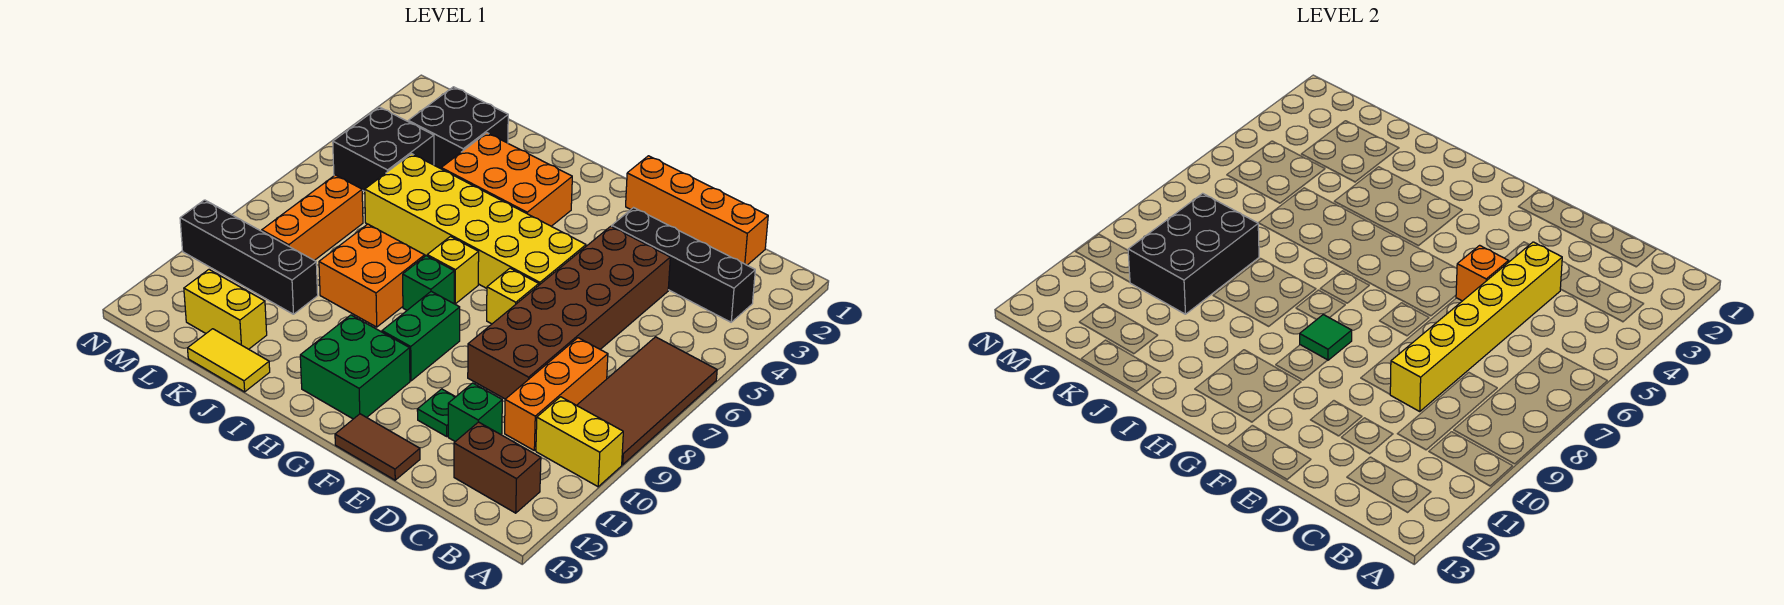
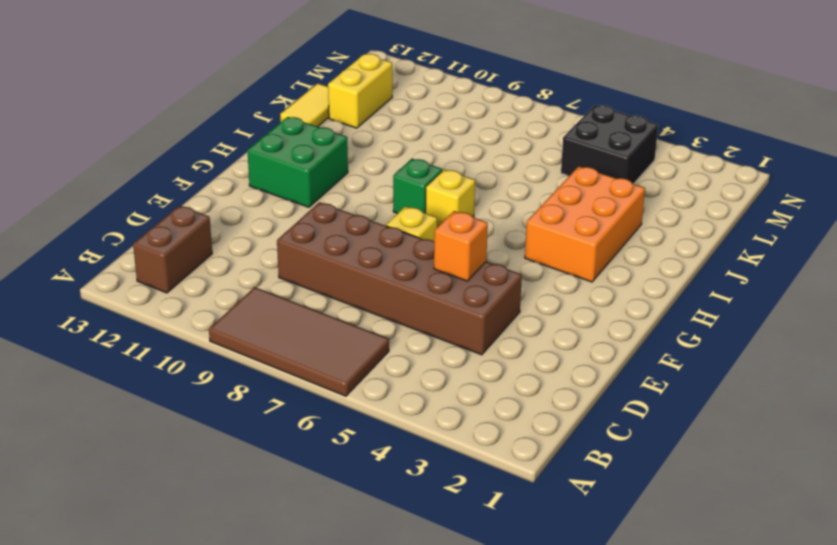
none -> yellow 1x2 brick [536,397,623,487]
none -> black 1x4 brick [612,208,755,322]
none -> orange 1x4 brick [626,156,768,265]

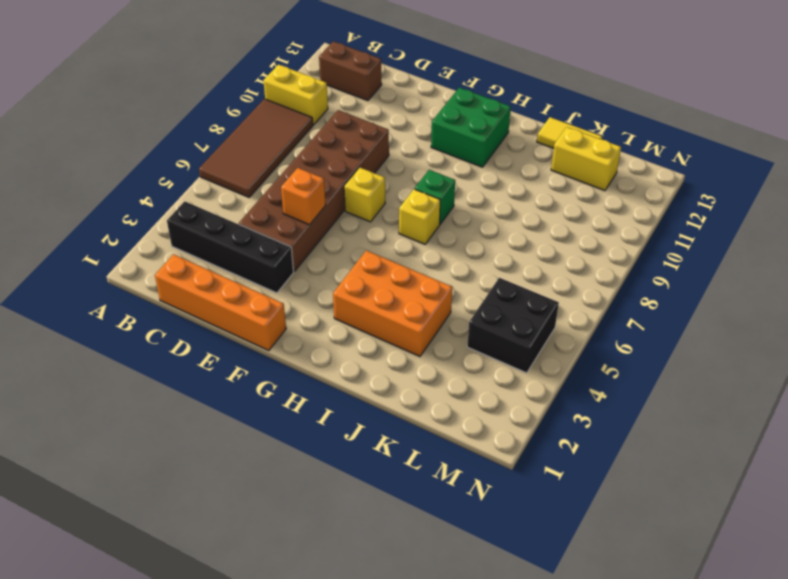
none -> orange 1x3 brick [505,338,608,450]
none -> green 1x1 brick [448,383,502,442]
none -> green 1x1 plate [417,389,455,436]

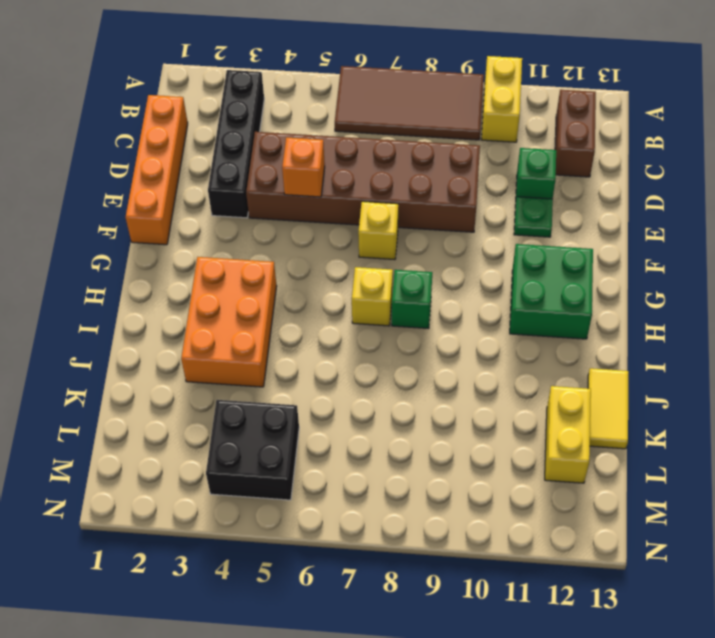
none -> orange 1x3 brick [505,338,608,450]
none -> brown 1x2 tile [335,414,420,480]
none -> yellow 2x6 brick [365,154,586,288]

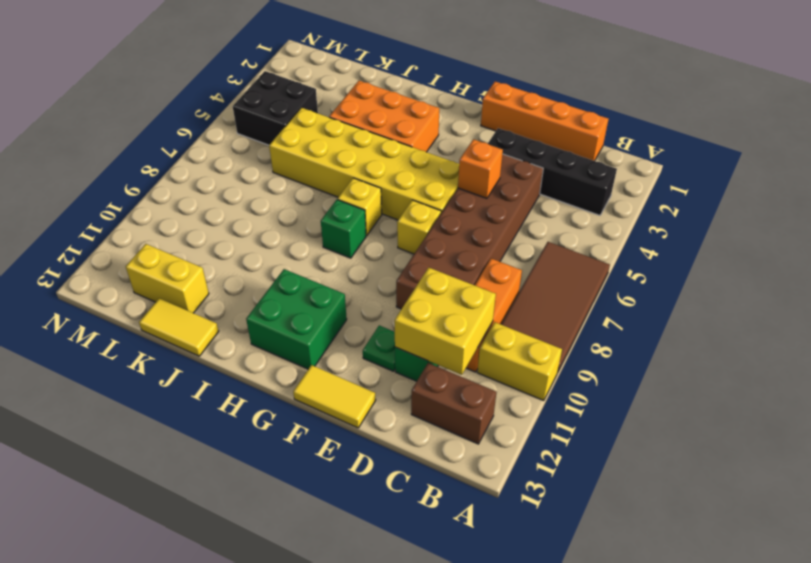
yellow 2x2 brick [394,268,496,375] -> none
yellow 1x2 tile [293,365,376,428] -> brown 1x2 tile [335,414,420,480]
none -> green 1x2 brick [382,291,460,381]
none -> orange 2x2 brick [319,224,425,327]
none -> black 2x2 brick [408,87,508,169]

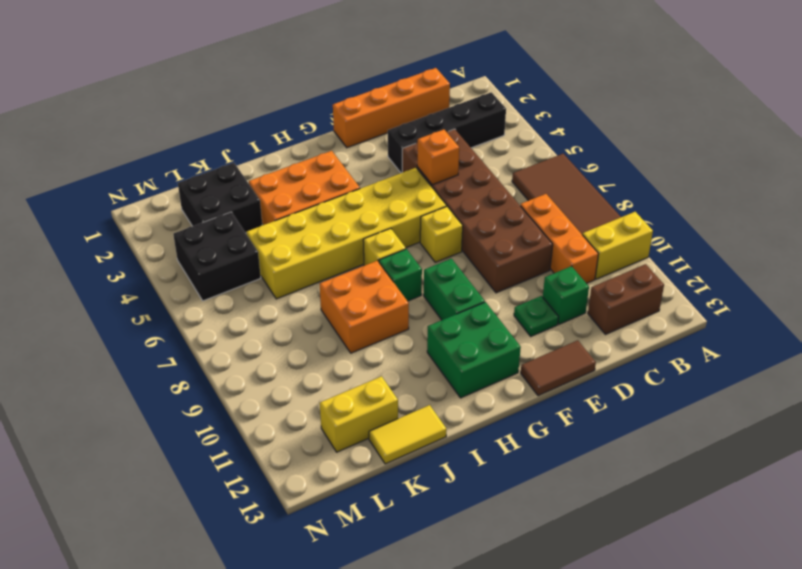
none -> black 1x4 brick [180,200,318,314]
none -> orange 1x3 brick [262,175,363,260]
none -> yellow 1x6 brick [1390,242,1562,411]

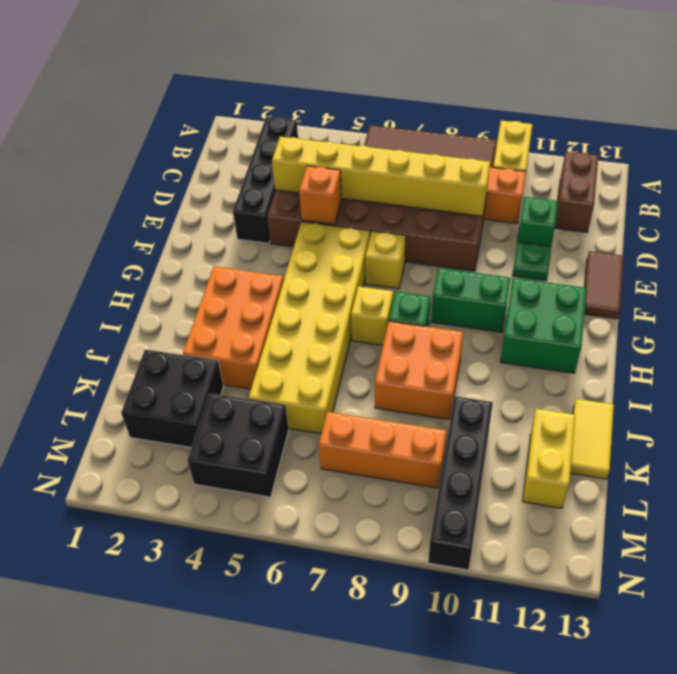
none -> orange 1x4 brick [626,156,768,265]
none -> green 1x1 tile [1300,315,1352,360]
none -> black 2x3 brick [1128,193,1259,314]

